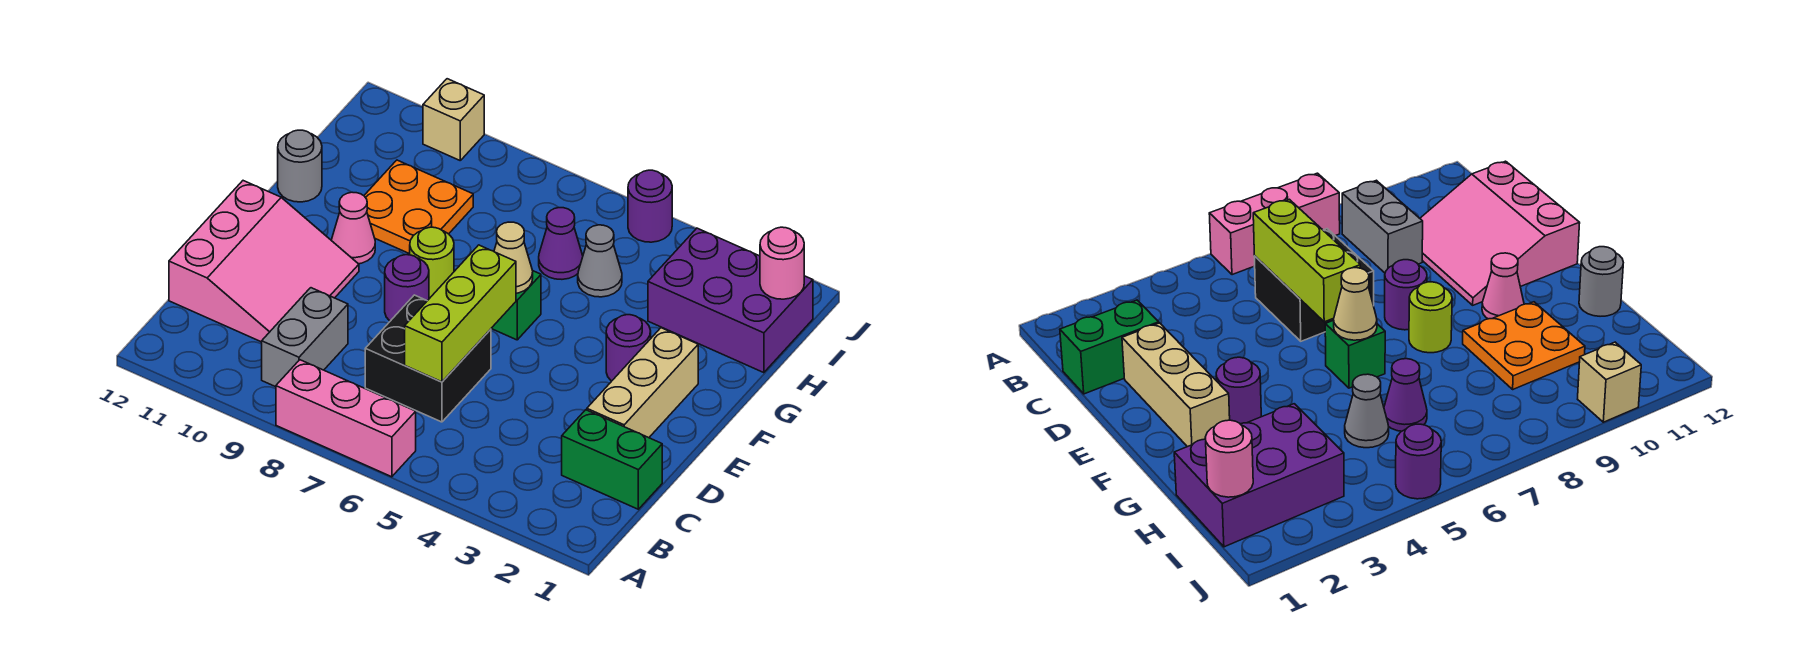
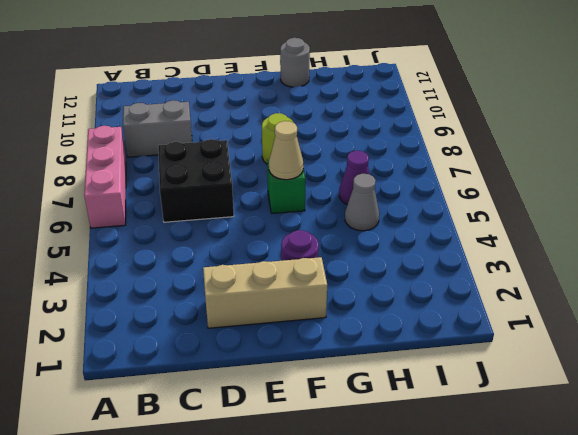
none -> green 1x2 brick [562,410,662,509]
none -> pink 3x3 slope [169,181,359,342]
none -> purple 1x1 round brick [385,255,429,321]

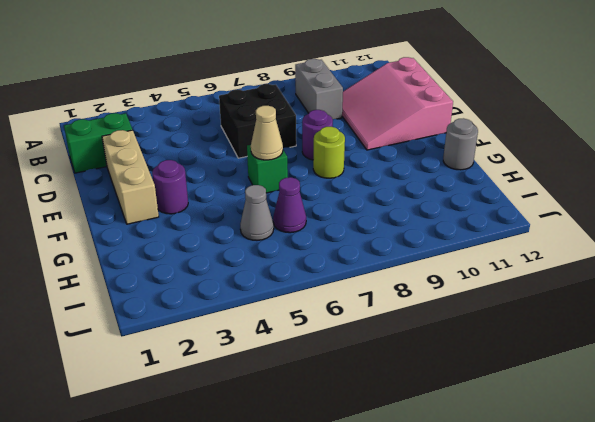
none -> pink 1x3 brick [276,360,416,477]
none -> pink 1x1 cone [332,192,375,264]
none -> orange 2x2 plate [364,160,473,254]

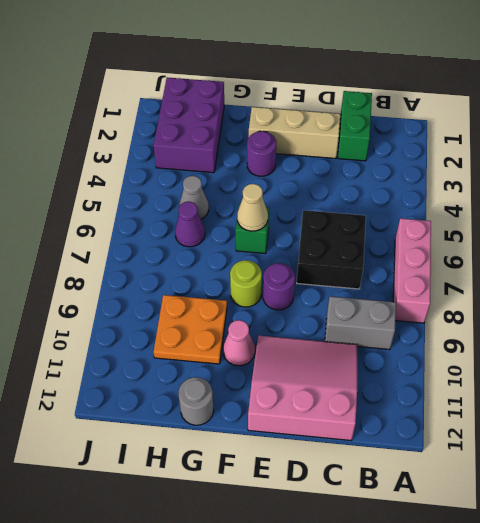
none -> purple 1x1 round brick [628,170,672,242]
none -> tan 1x1 brick [423,79,484,160]
none -> lime 1x3 brick [405,245,516,382]

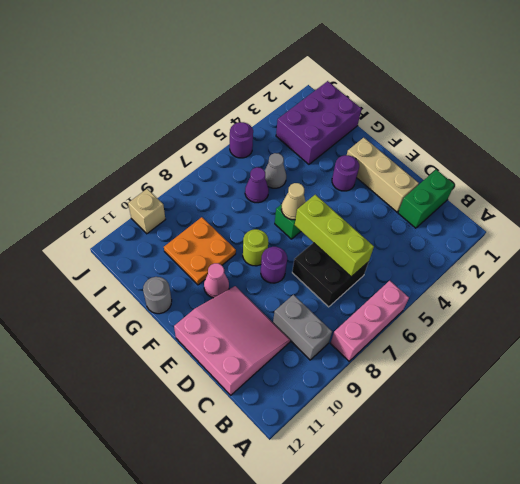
none -> pink 1x1 round brick [760,227,804,299]

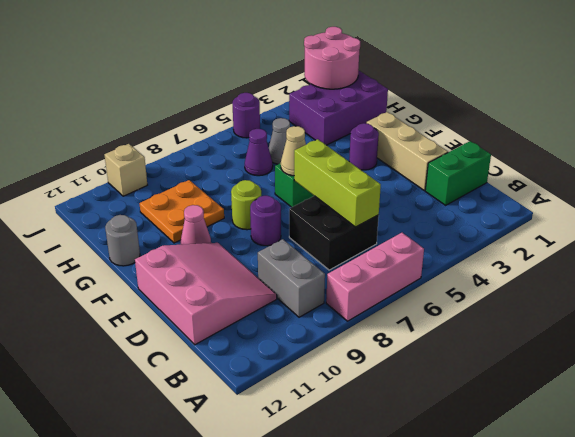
pink 2x2 round brick [304,27,360,89] -> pink 1x1 round brick [760,227,804,299]

